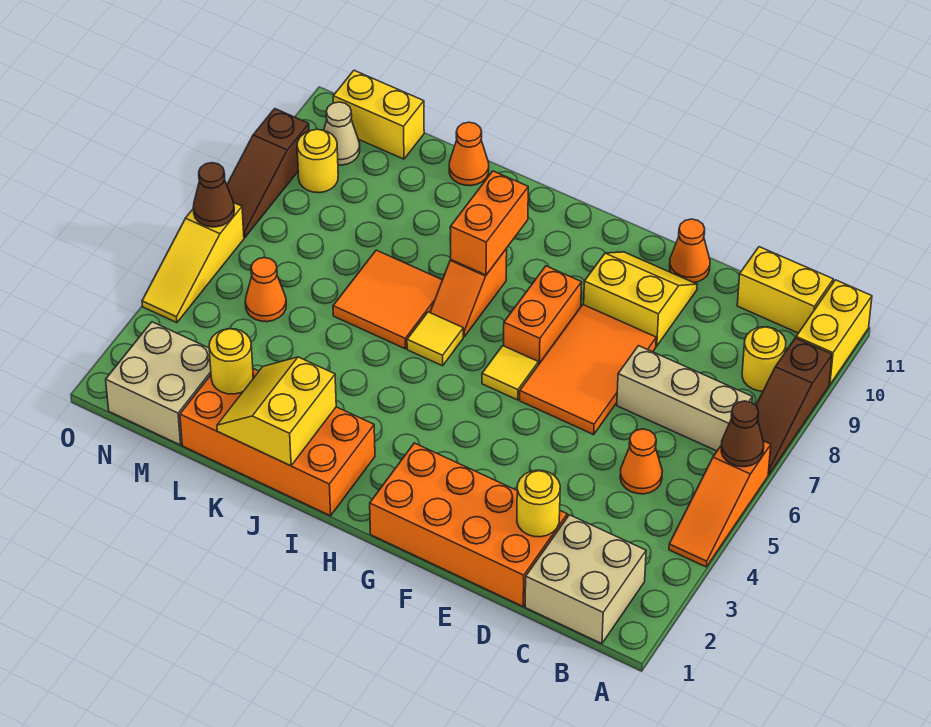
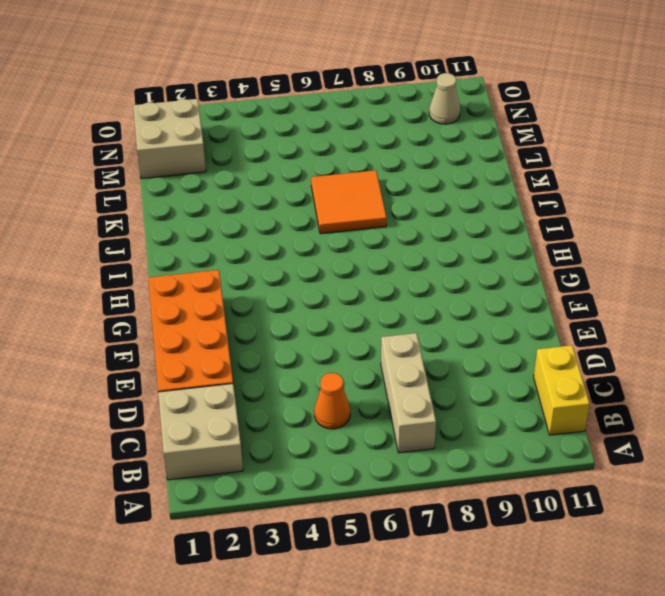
none -> orange 1x3 slope [669,441,771,567]
none -> brown 1x3 slope [756,338,832,474]
none -> yellow 1x2 brick [796,280,872,385]
none -> yellow 1x1 round brick [742,327,786,391]

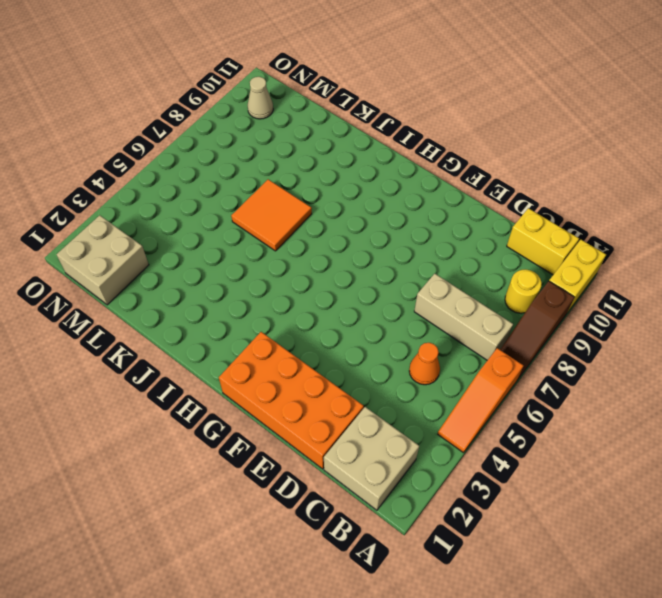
none -> orange 2x3 tile [520,305,656,435]
none -> yellow 2x2 slope [584,252,697,346]
none -> orange 1x1 cone [670,219,710,283]
none -> yellow 1x1 tile [482,346,538,400]

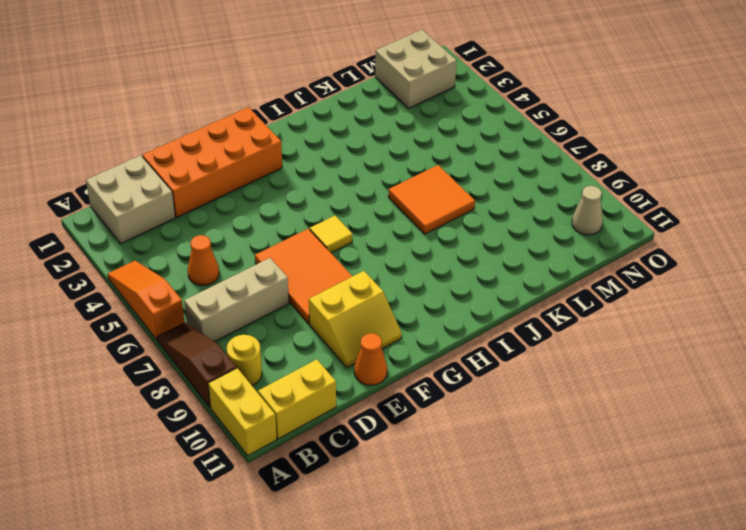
none -> orange 1x2 brick [504,266,582,365]
none -> orange 2x4 brick [180,369,375,516]
none -> yellow 1x1 tile [407,312,463,366]
none -> orange 1x2 slope [430,249,507,336]

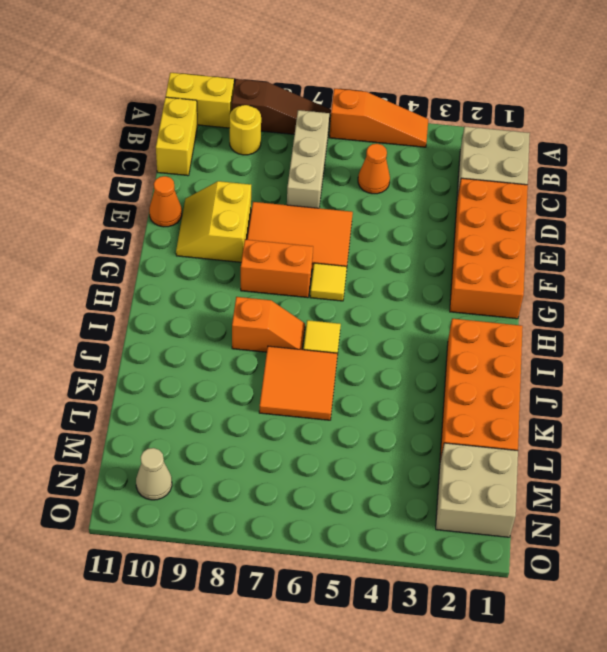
none -> orange 1x1 cone [449,122,489,186]
none -> orange 1x1 cone [245,258,286,322]
none -> yellow 1x2 brick [333,70,424,159]
none -> yellow 1x1 round brick [297,129,338,193]

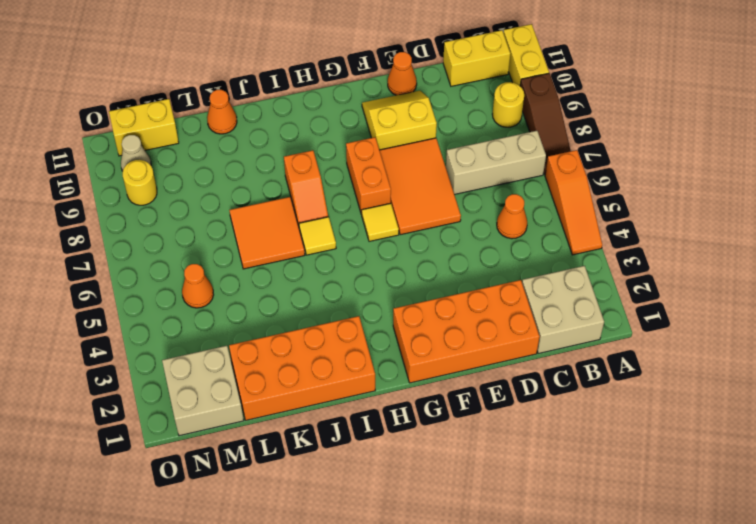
none -> yellow 1x3 slope [142,203,244,323]
none -> brown 1x3 slope [227,109,309,237]
none -> brown 1x1 cone [721,401,764,467]
none -> yellow 1x1 round brick [517,470,560,537]

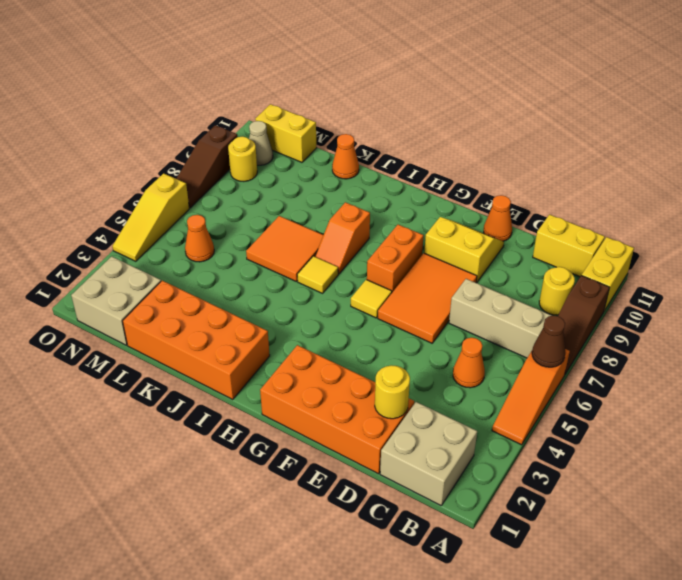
none -> orange 1x2 brick [450,171,528,275]
none -> yellow 2x2 slope [217,357,336,466]
none -> yellow 1x1 round brick [209,329,253,394]
none -> brown 1x1 cone [193,163,234,227]

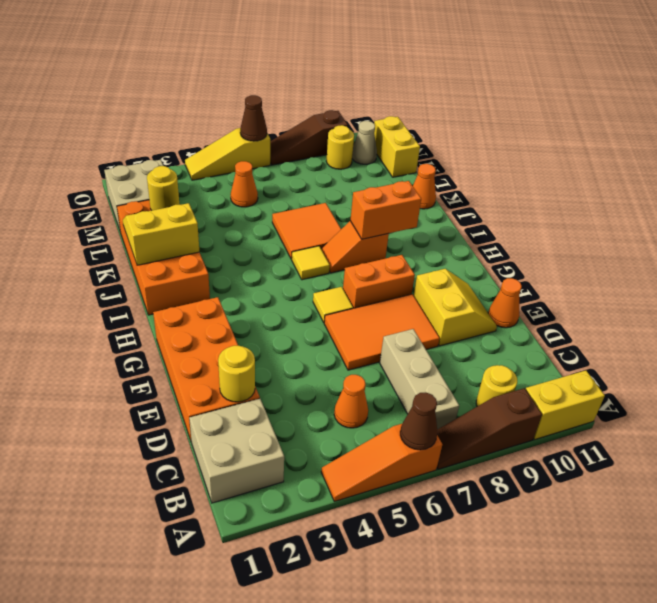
none -> yellow 1x2 brick [737,247,833,333]

